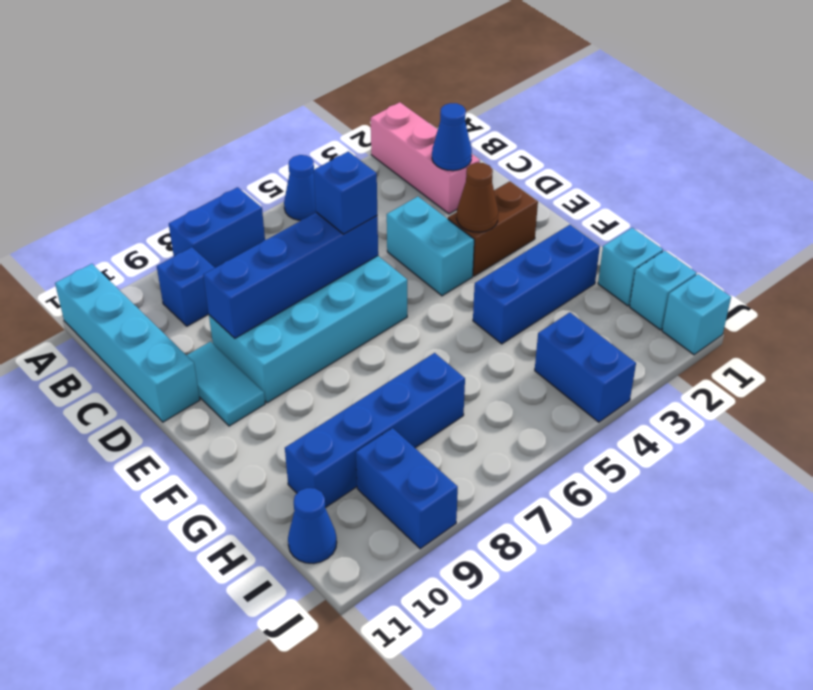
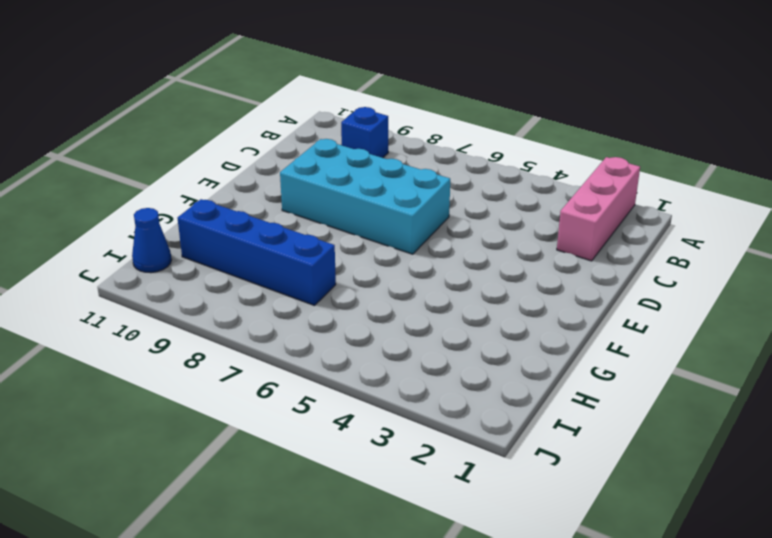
none -> blue 1x1 cone [284,155,316,220]
none -> blue 1x2 brick [169,187,265,268]
none -> cyan 1x4 brick [55,264,200,422]

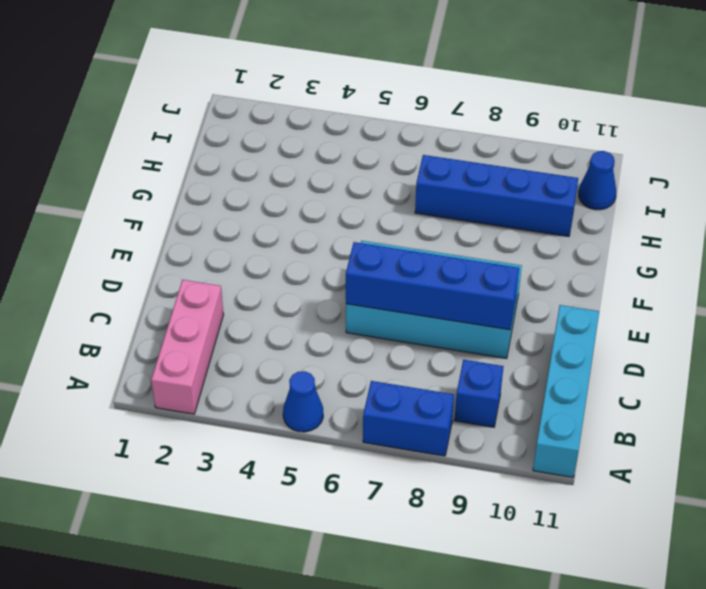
none -> cyan 1x2 brick [387,197,474,296]
none -> cyan 1x2 tile [187,342,265,426]
none -> brown 1x2 brick [448,181,538,276]

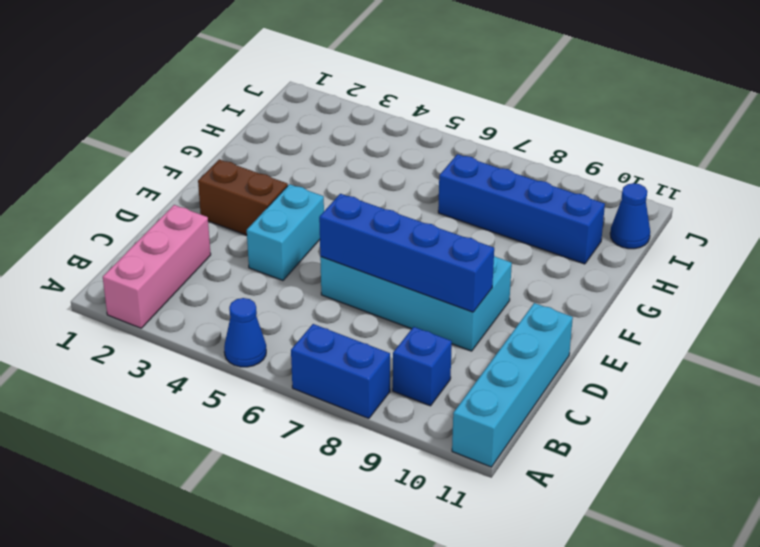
none -> cyan 1x2 tile [187,342,265,426]
none -> blue 1x3 brick [473,225,600,344]
none -> cyan 1x1 brick [598,228,663,306]

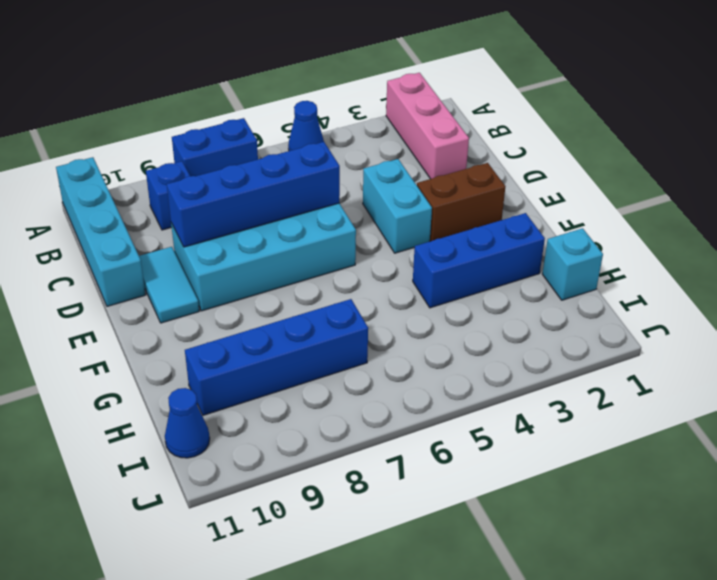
none -> cyan 1x1 brick [630,251,696,330]
none -> blue 1x2 brick [535,312,636,422]
none -> blue 1x2 brick [356,428,458,549]

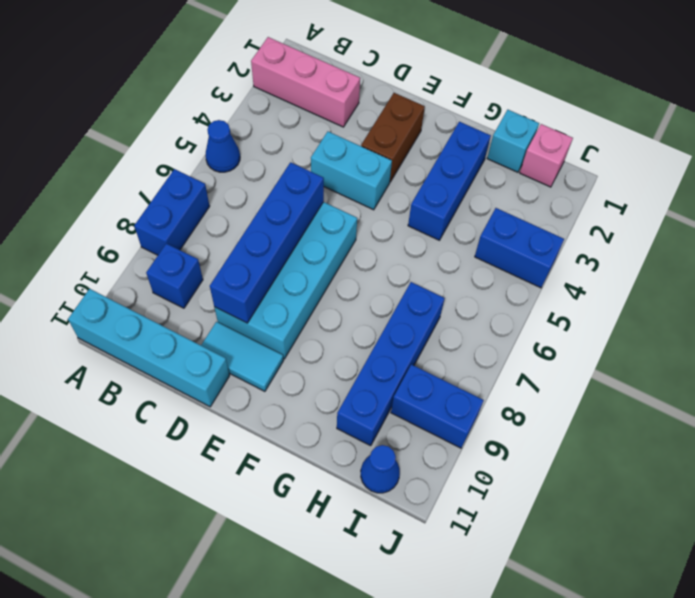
pink 1x1 brick [520,124,573,187] -> cyan 1x1 brick [630,251,696,330]
none -> cyan 1x1 brick [662,274,731,355]
none -> blue 1x1 cone [432,103,472,171]
none -> brown 1x1 cone [457,163,498,232]

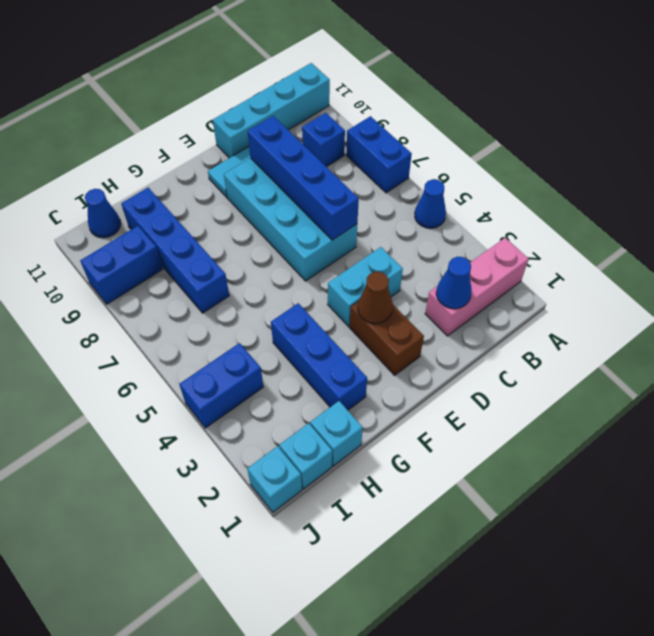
none -> blue 1x1 brick [314,151,377,234]

